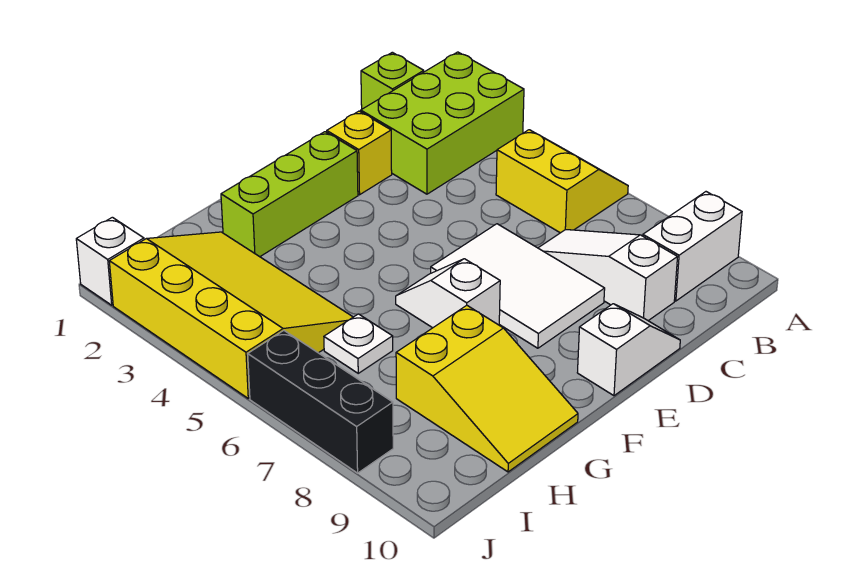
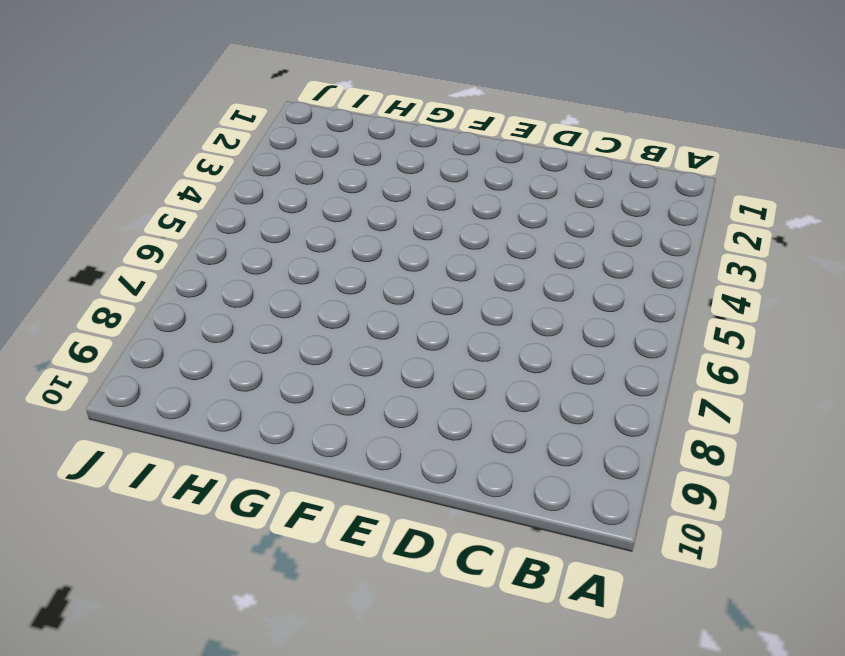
none -> lime 2x3 brick [361,52,524,194]
none -> yellow 2x2 slope [496,130,628,233]
none -> white 1x2 brick [643,192,742,301]

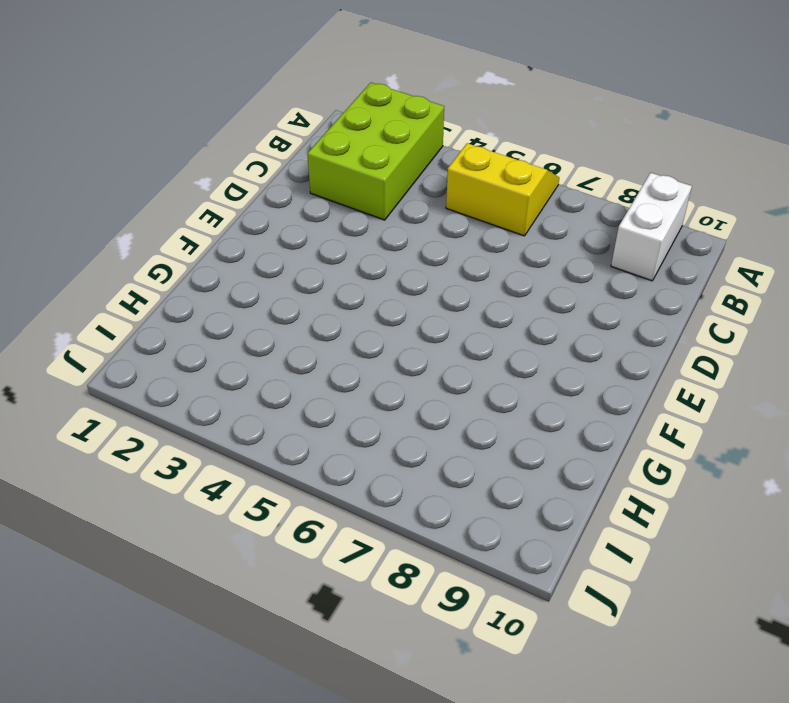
none -> lime 1x1 brick [361,52,424,109]
none -> white 1x3 slope [539,230,677,321]
none -> yellow 1x1 brick [327,111,392,195]

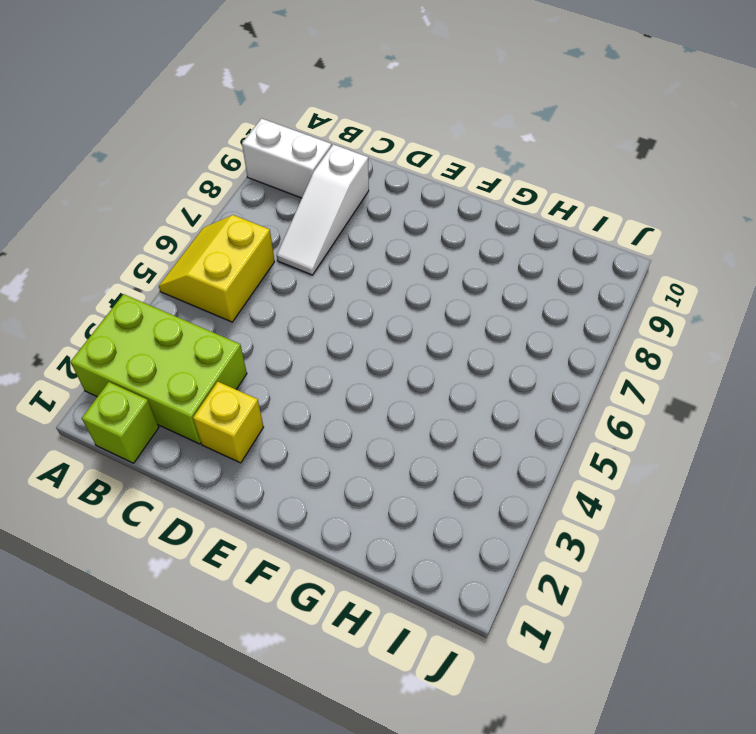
none -> white 2x3 tile [431,224,605,348]
none -> white 1x2 slope [577,304,680,396]
none -> lime 1x3 brick [221,132,358,257]

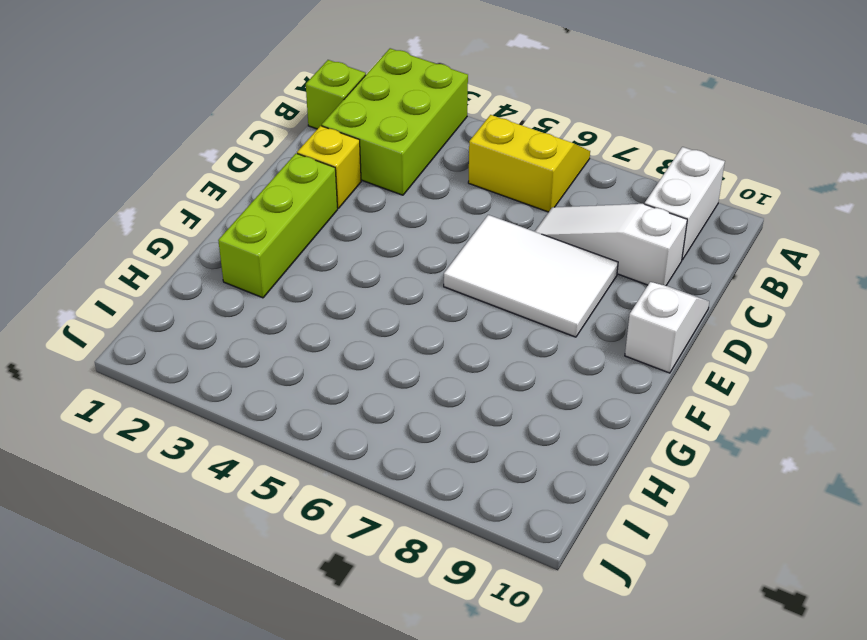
none -> white 1x2 slope [396,259,500,328]
none -> yellow 2x3 slope [396,305,578,472]
none -> yellow 3x4 slope [109,232,353,398]

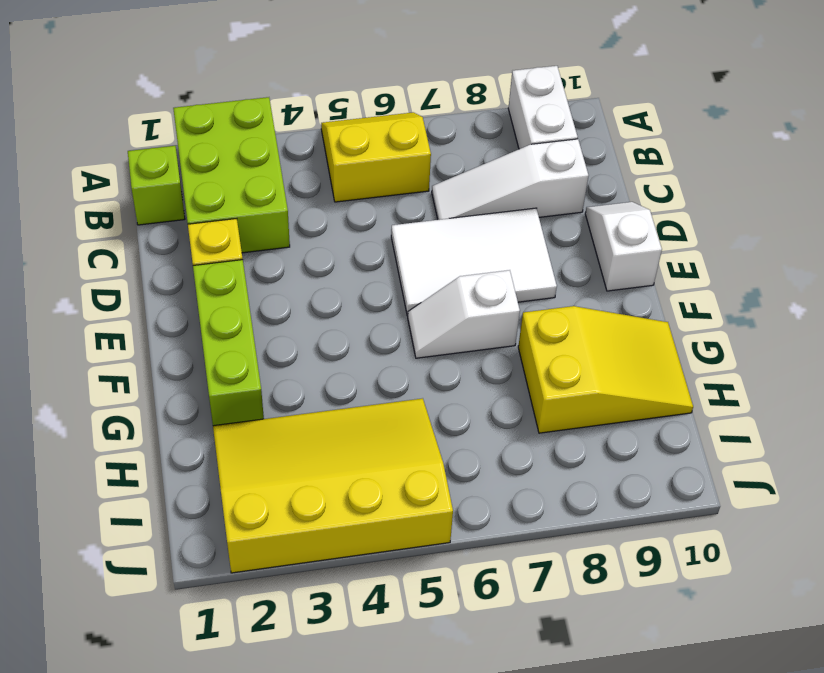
none -> white 1x1 plate [324,314,393,373]
none -> white 1x1 brick [76,217,144,305]
none -> black 1x3 brick [248,331,393,473]

